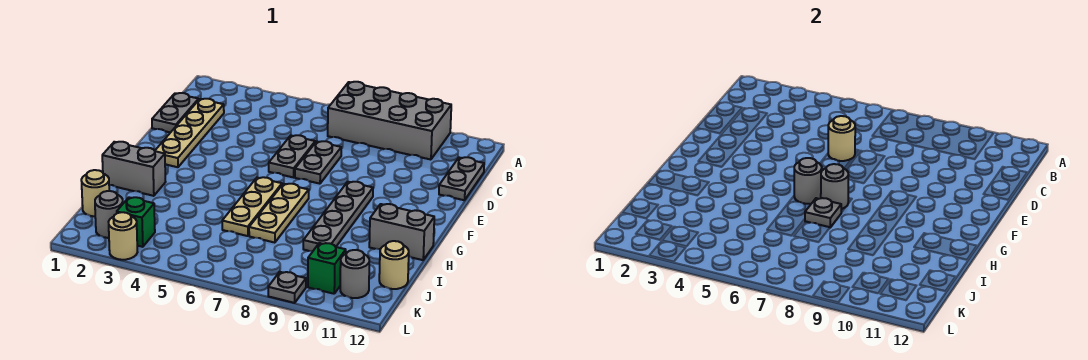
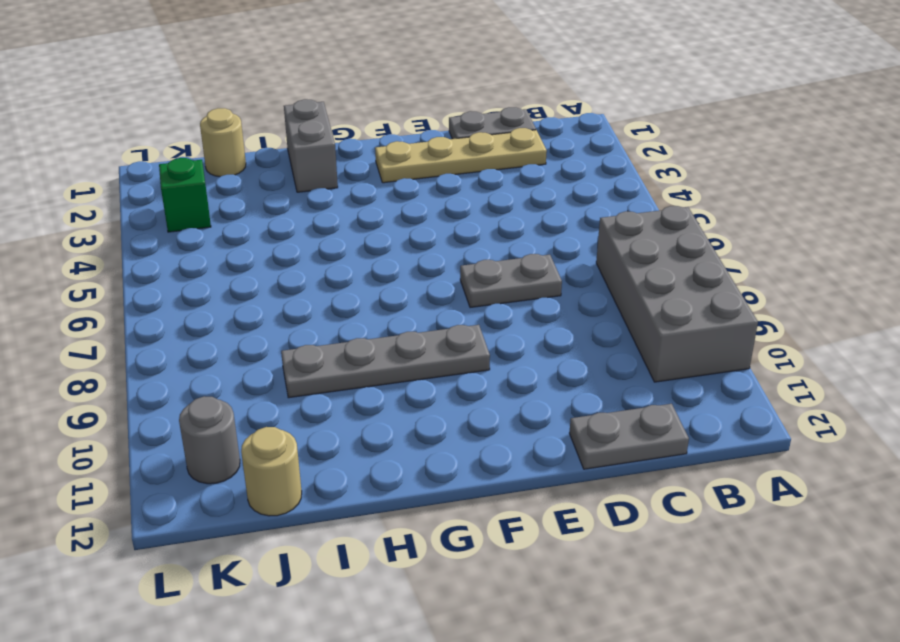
none -> grey 1x2 plate [269,135,315,177]
none -> tan 1x3 plate [222,177,282,236]
none -> tan 1x3 plate [249,184,309,243]

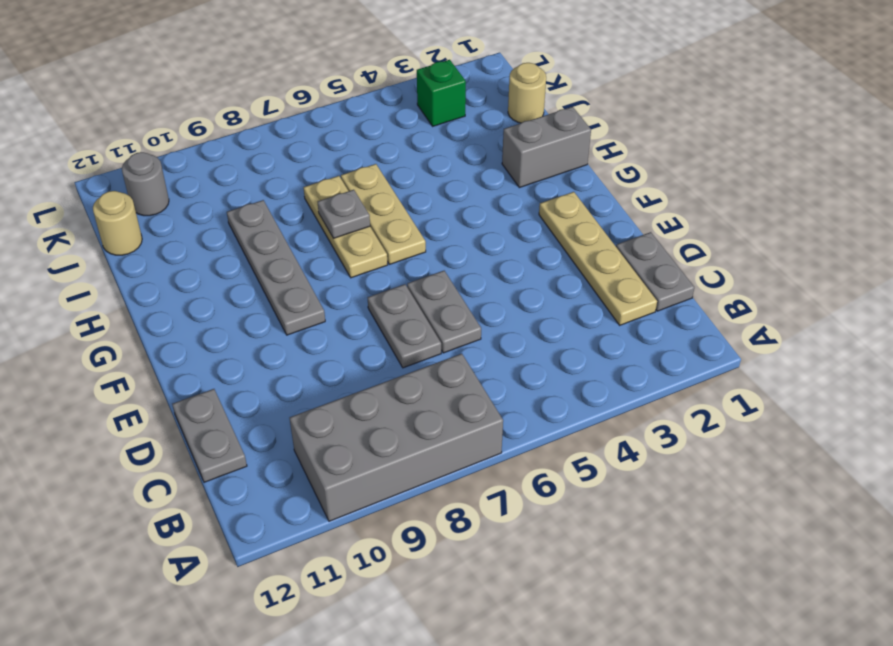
none -> grey 1x2 brick [369,204,434,260]
none -> grey 1x1 round brick [95,191,123,238]
none -> green 1x1 brick [308,243,346,294]

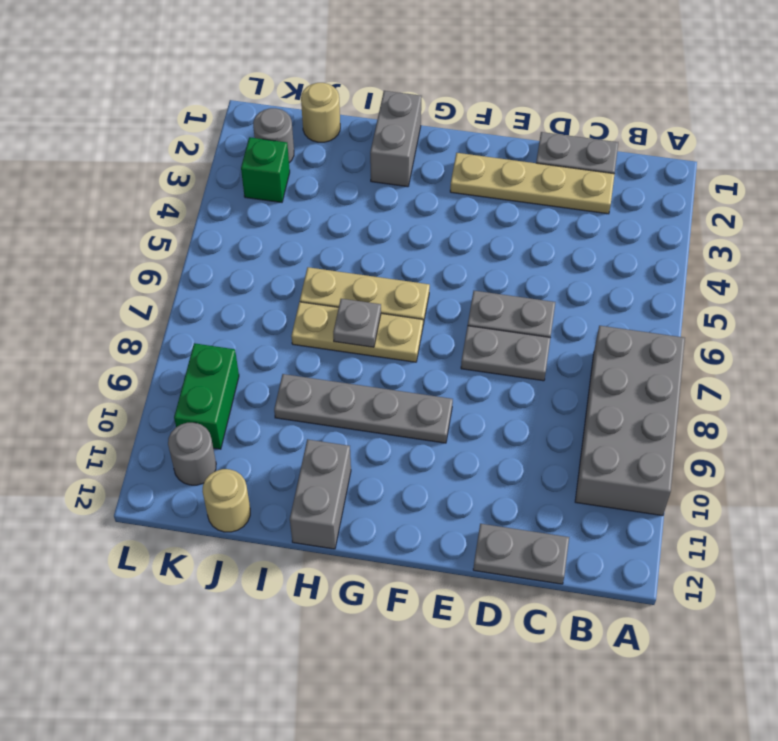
green 1x2 brick [174,343,239,449] -> green 1x1 brick [308,243,346,294]
none -> tan 1x1 round brick [109,212,138,260]
none -> grey 1x1 plate [268,272,306,303]
none -> tan 1x1 round brick [828,116,855,161]

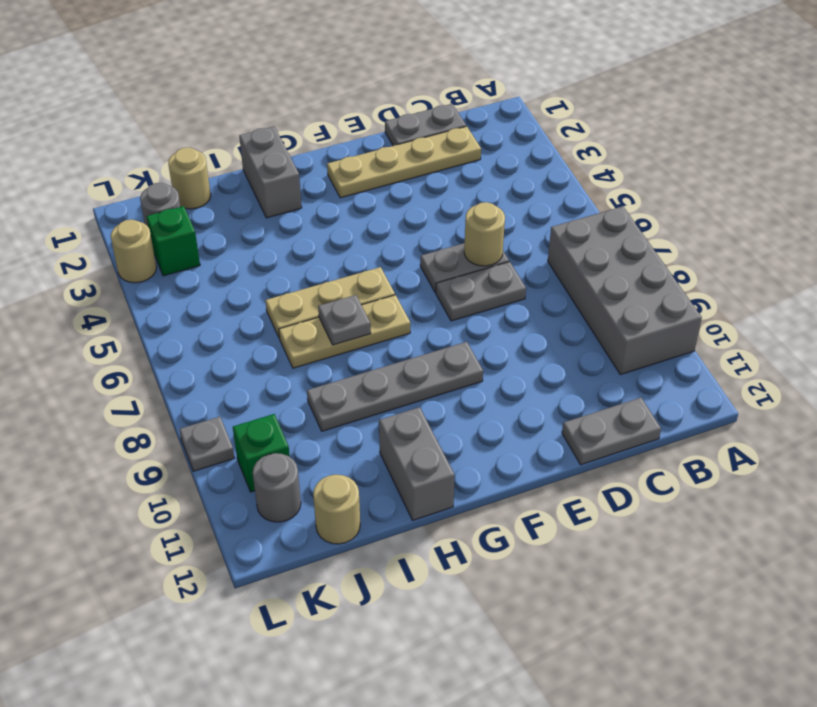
none -> grey 1x1 round brick [794,158,822,204]
none -> grey 1x1 round brick [821,164,848,209]

